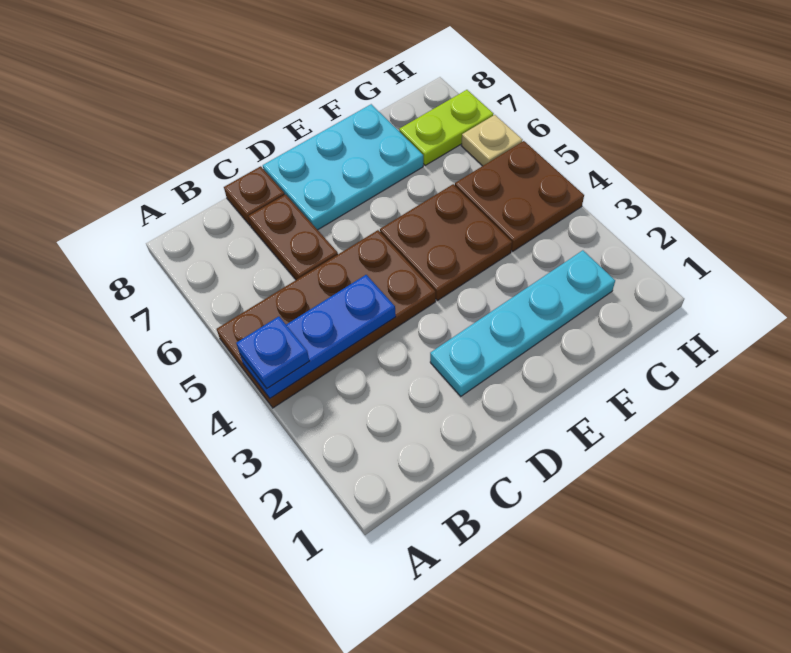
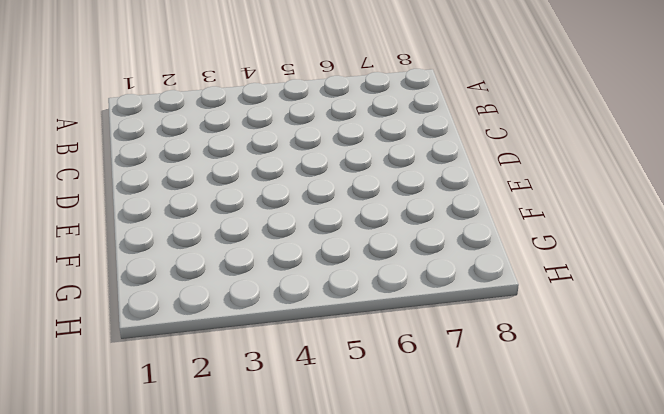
none -> brown 2x4 plate [217,230,436,408]
none -> brown 1x2 plate [248,194,338,280]

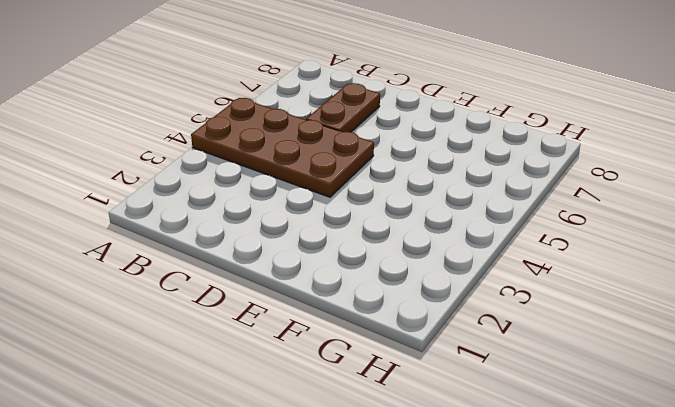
none -> brown 1x1 plate [224,166,285,225]
none -> cyan 1x4 plate [430,250,615,396]

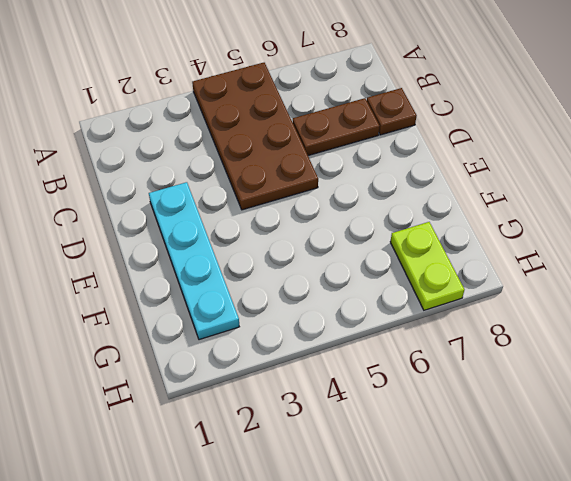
none -> cyan 2x3 plate [263,104,423,230]
none -> brown 2x2 plate [380,184,512,301]

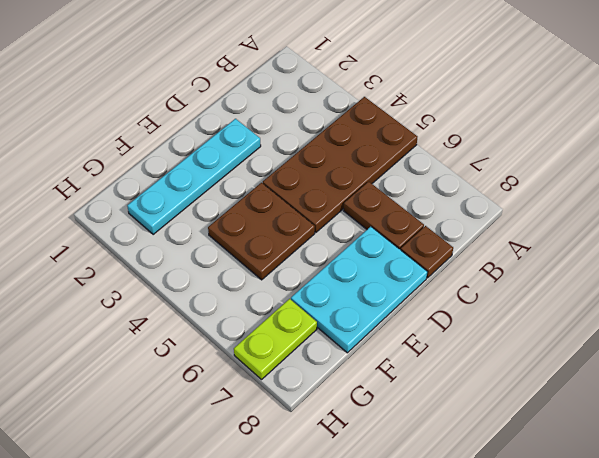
none -> brown 2x2 plate [455,141,584,251]
none -> tan 1x1 plate [461,115,522,166]

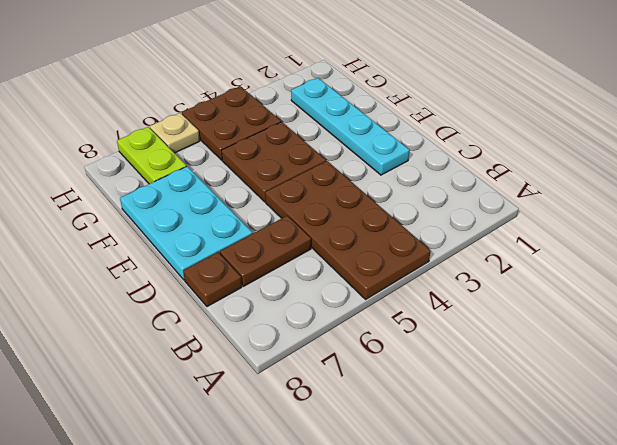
none -> blue 1x3 plate [240,275,396,398]
none -> blue 1x1 plate [236,317,309,388]

